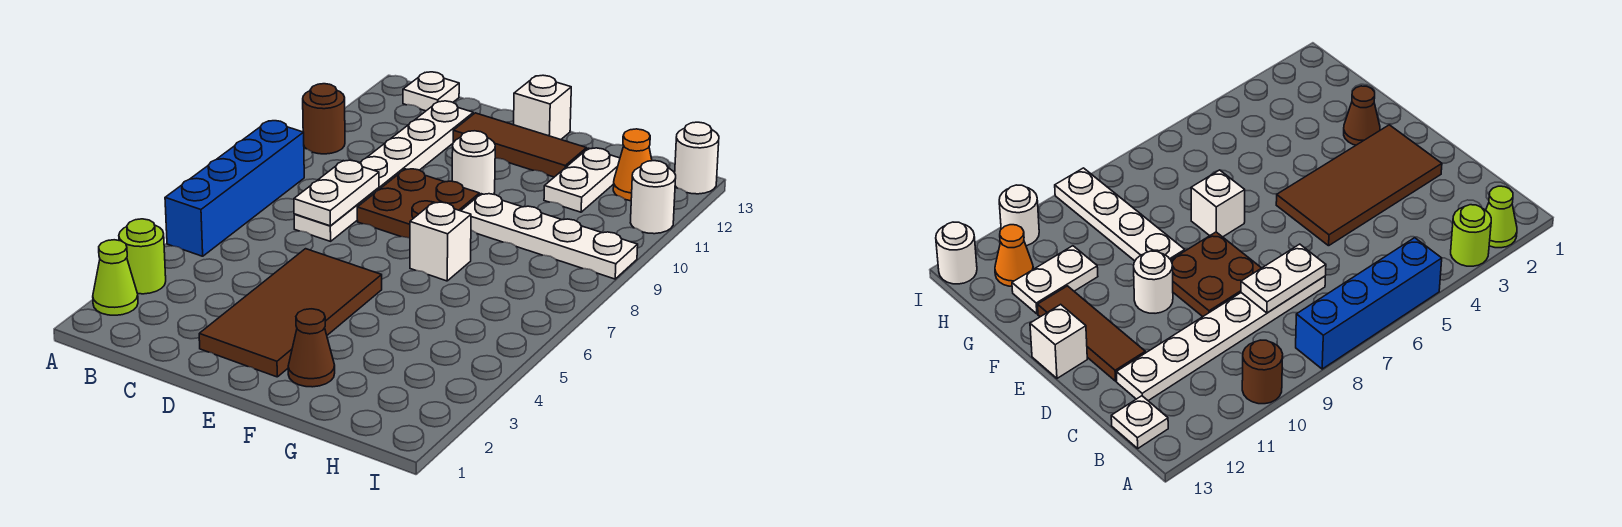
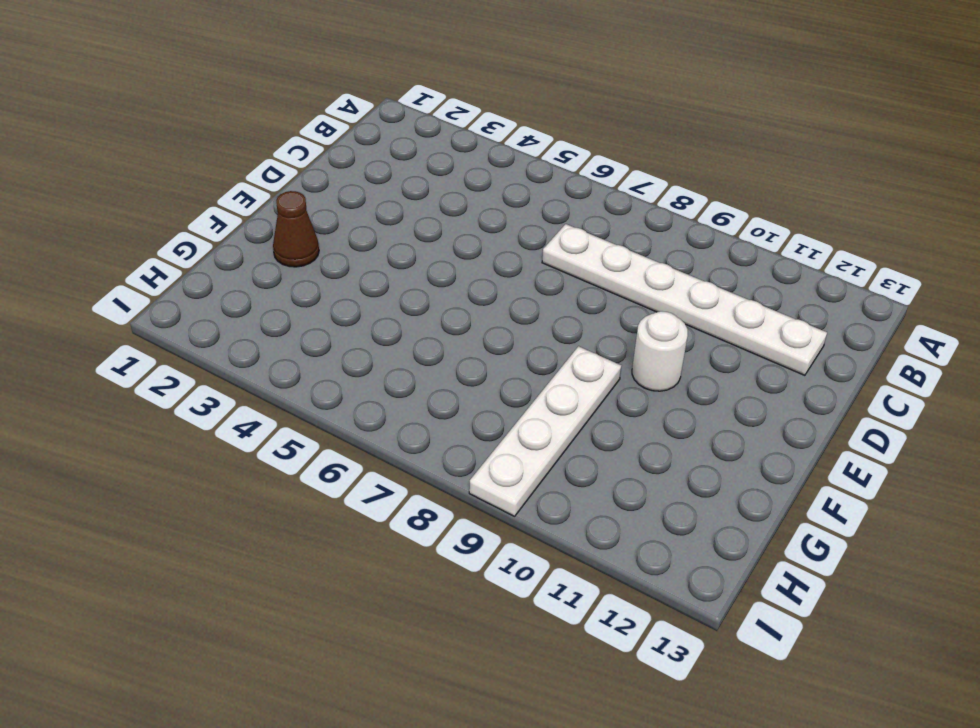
none -> lime 1x1 cone [93,240,138,315]
none -> lime 1x1 round brick [119,219,166,294]
none -> blue 1x4 brick [165,121,304,256]

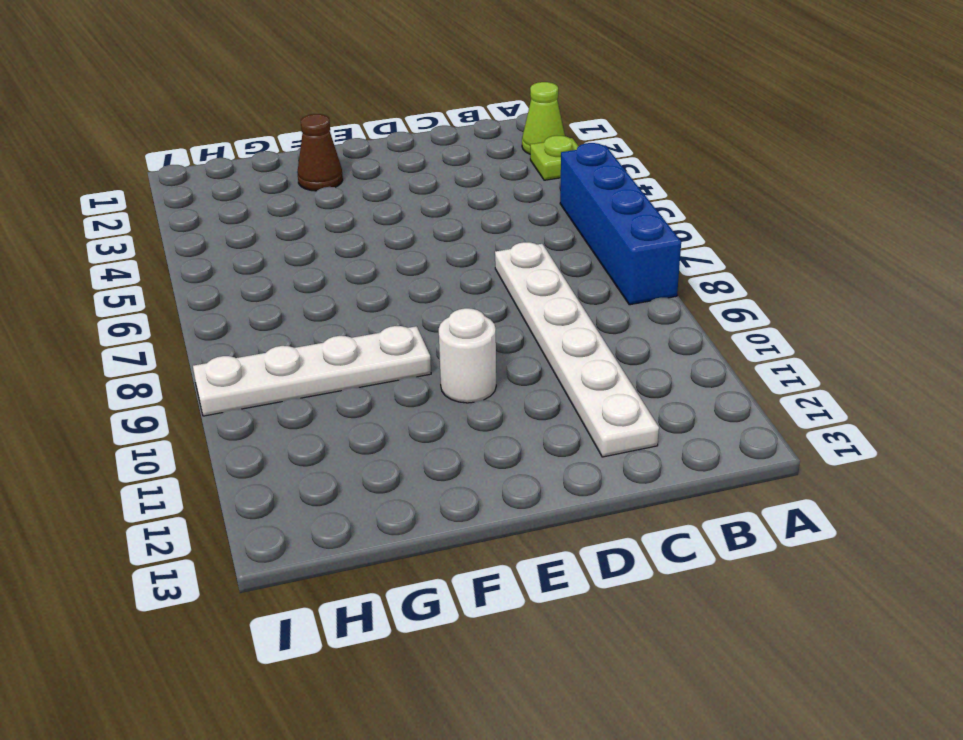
lime 1x1 plate [530,136,578,180] -> lime 1x1 round brick [119,219,166,294]
none -> brown 1x1 round brick [303,84,345,154]
none -> white 1x1 plate [403,72,459,111]
none -> brown 2x4 tile [199,249,382,377]

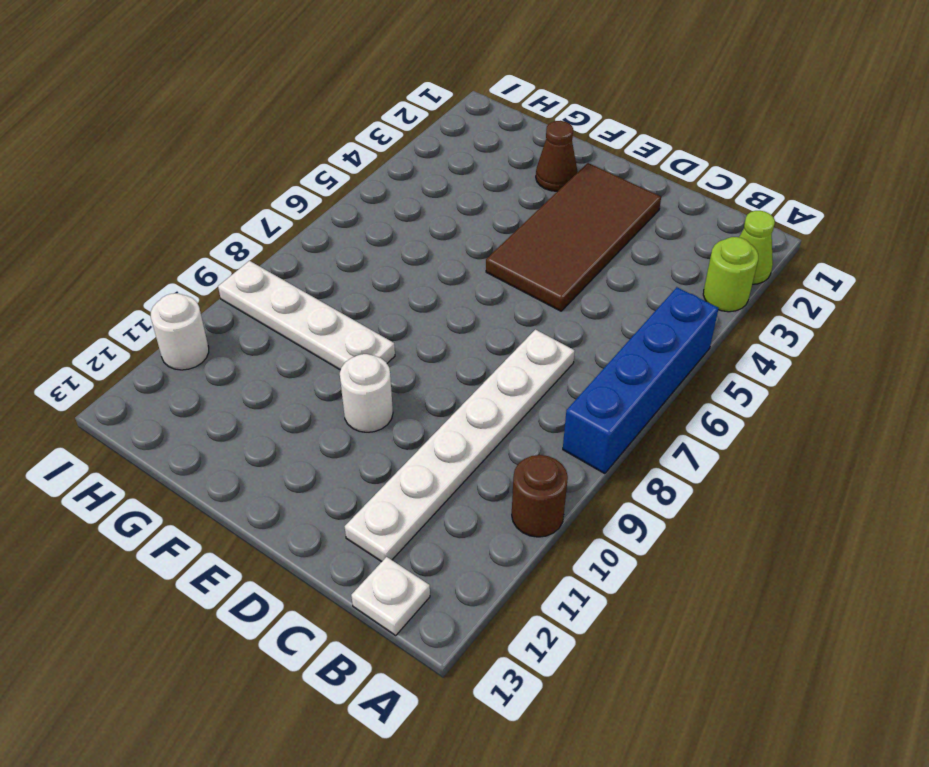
none -> brown 2x2 plate [357,169,480,238]
none -> brown 1x3 tile [453,113,587,177]
none -> white 1x1 brick [514,75,571,139]

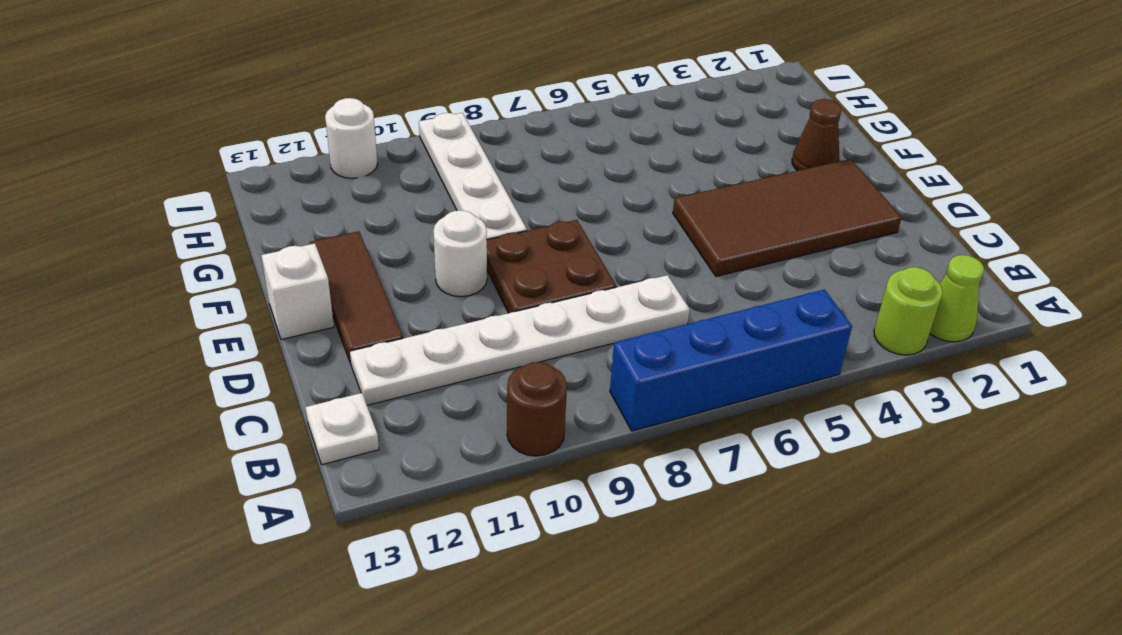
none -> white 1x1 brick [410,202,471,281]
none -> white 1x2 plate [544,148,620,212]
none -> orange 1x1 cone [613,129,652,201]

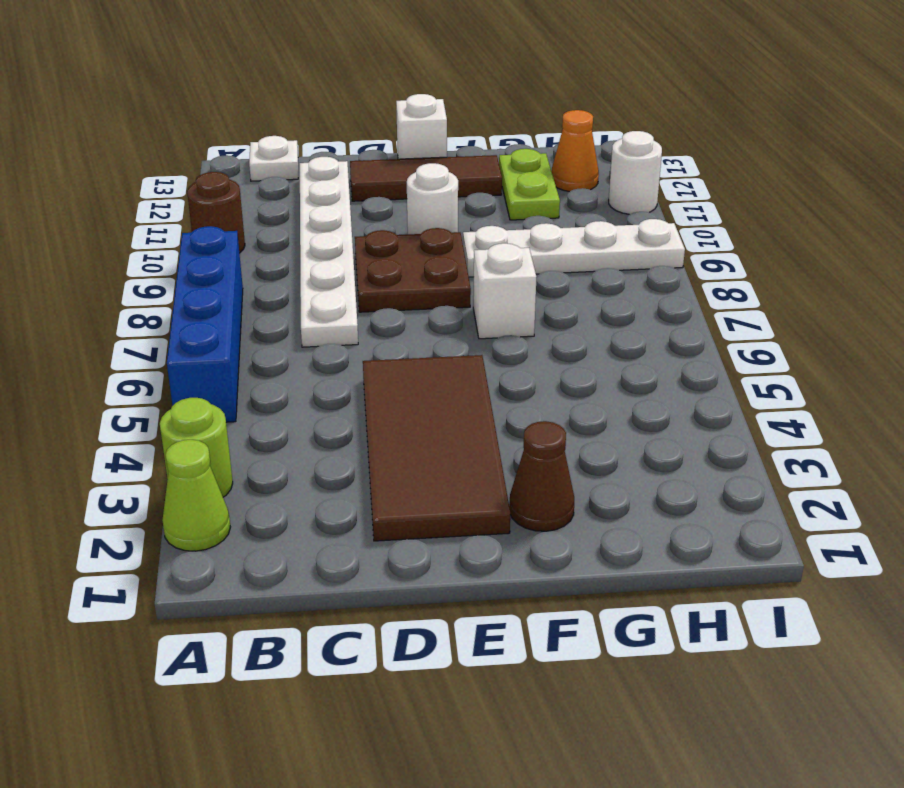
lime 1x2 plate [499,149,560,220] -> white 1x2 plate [544,148,620,212]
none -> white 1x1 round brick [675,122,719,194]
none -> white 1x2 plate [294,160,379,226]

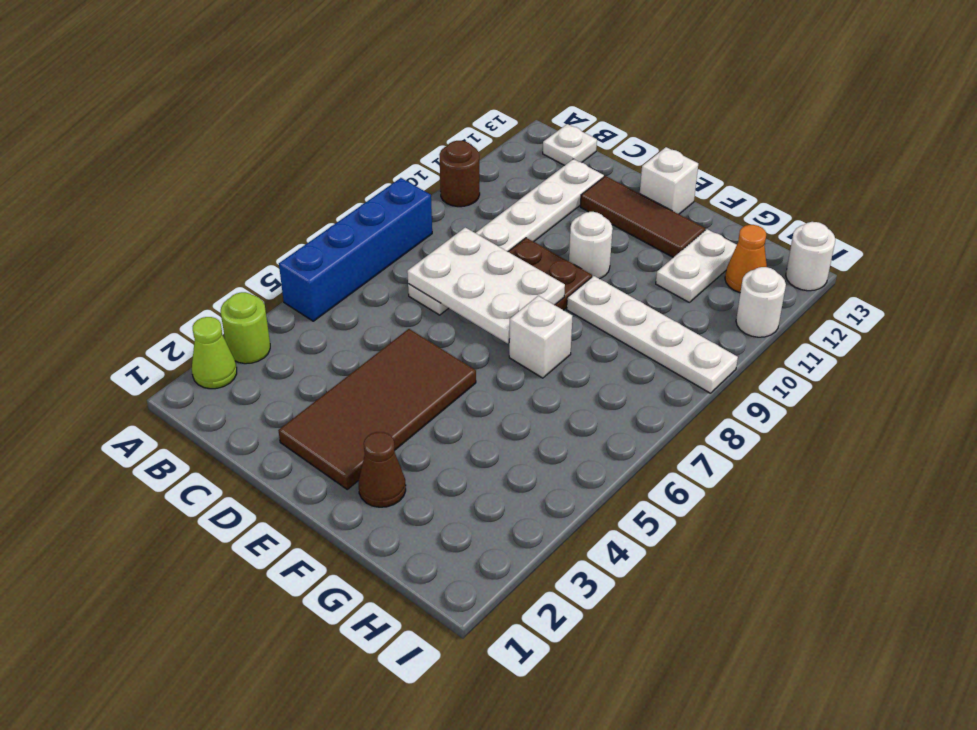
white 2x3 plate [407,228,565,343] -> white 1x2 plate [294,160,379,226]

